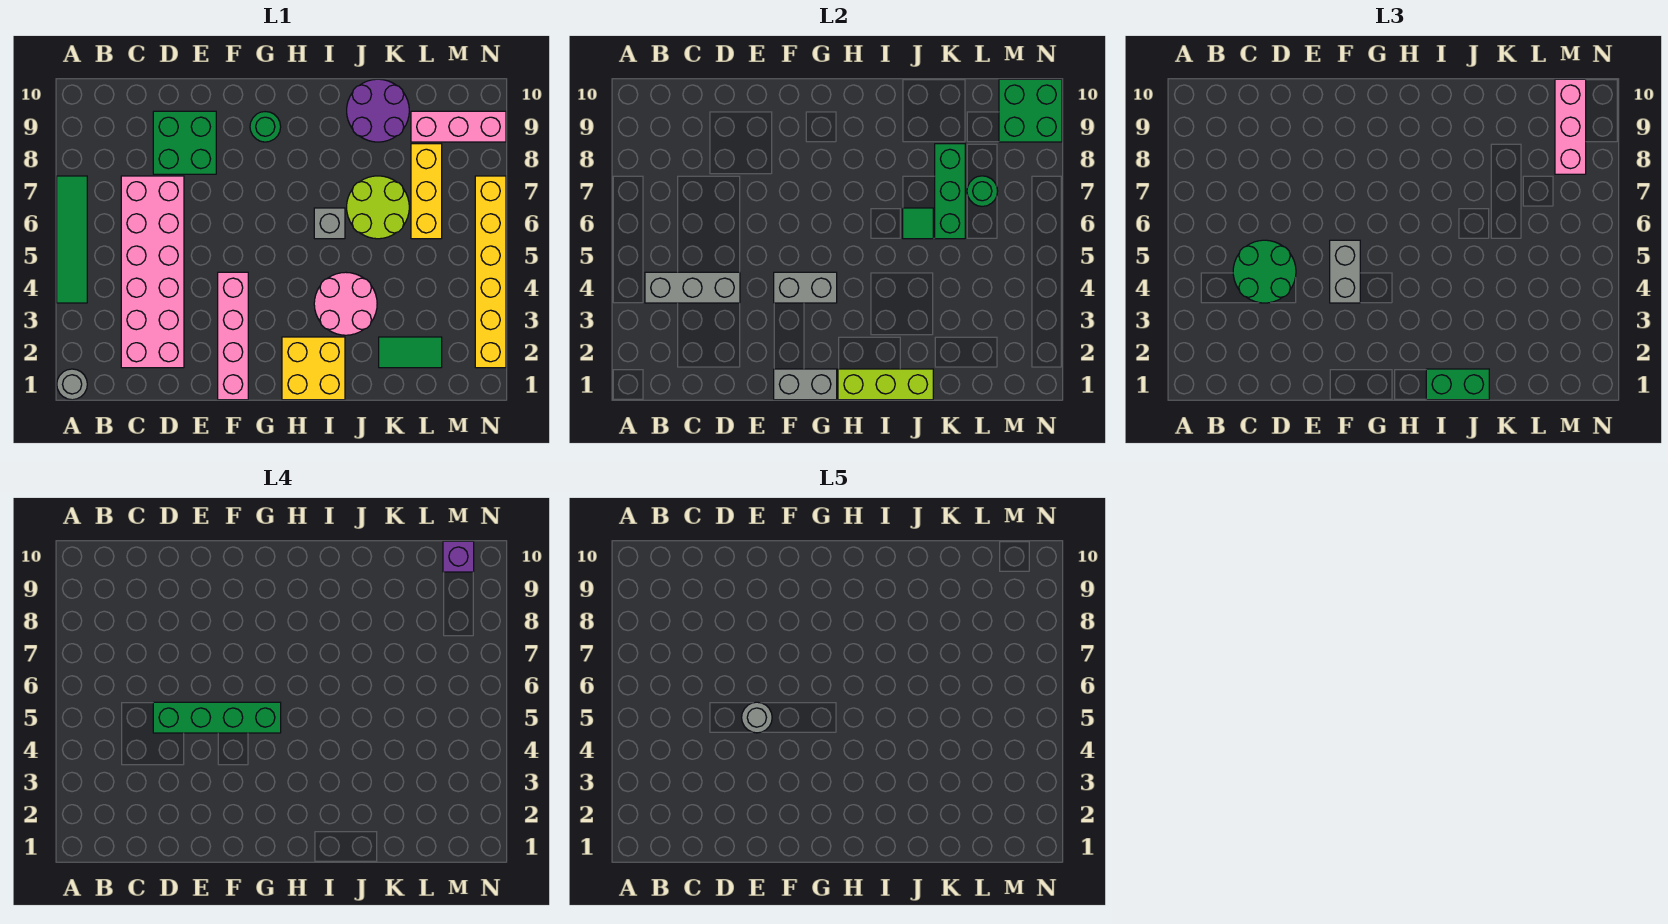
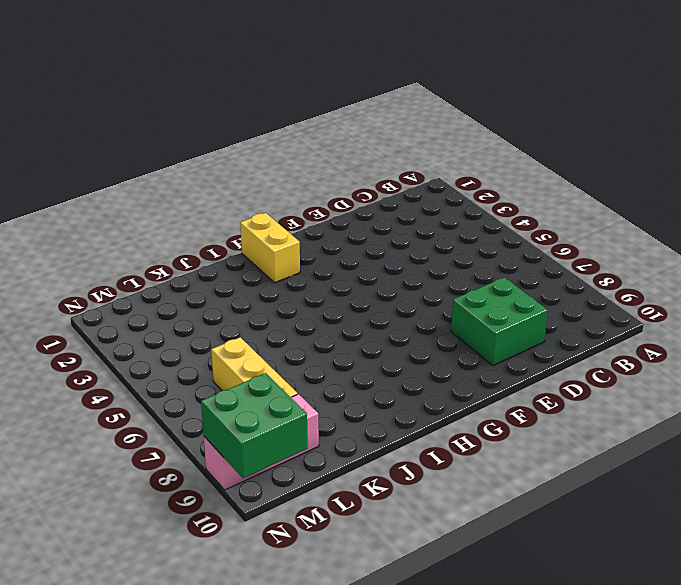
yellow 1x2 brick [240,213,300,283] -> yellow 2x2 brick [282,337,345,400]
none -> grey 1x1 round brick [57,369,87,400]
none -> green 1x4 tile [57,176,87,303]
none -> pink 2x6 brick [121,176,184,368]
none -> pink 1x4 brick [218,272,248,400]

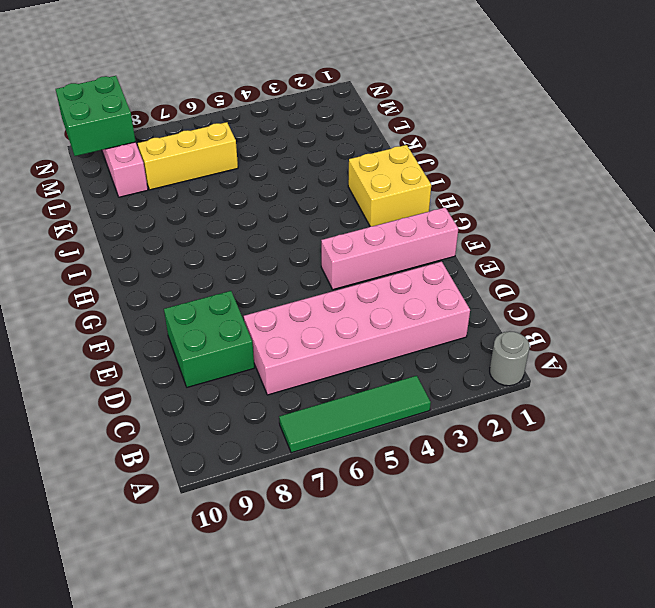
none -> green 1x1 round brick [250,112,281,142]
none -> pink 2x2 round brick [314,272,377,335]
none -> grey 1x1 brick [314,208,345,239]
none -> lime 2x2 round brick [347,176,409,239]

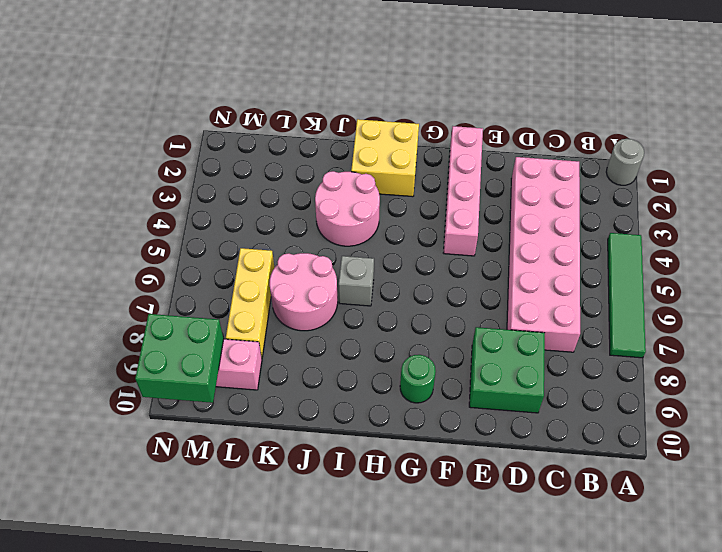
pink 2x2 round brick [270,253,338,331] -> lime 2x2 round brick [347,176,409,239]
none -> purple 2x2 round brick [347,79,409,142]
none -> green 1x2 tile [379,337,442,368]
none -> yellow 1x6 brick [475,176,506,368]
none -> grey 1x3 brick [645,272,740,303]

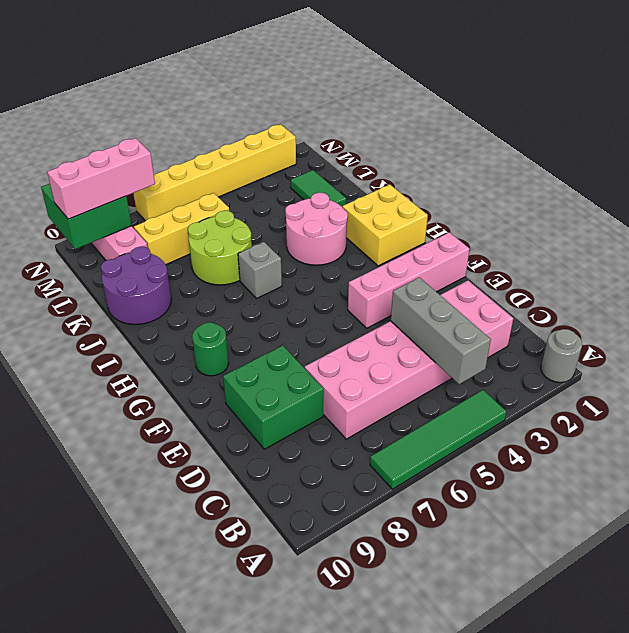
none -> grey 1x2 brick [774,369,837,400]
none -> grey 1x2 brick [774,272,837,303]
none -> lime 1x3 brick [838,369,933,400]
none -> green 1x1 tile [903,208,933,239]

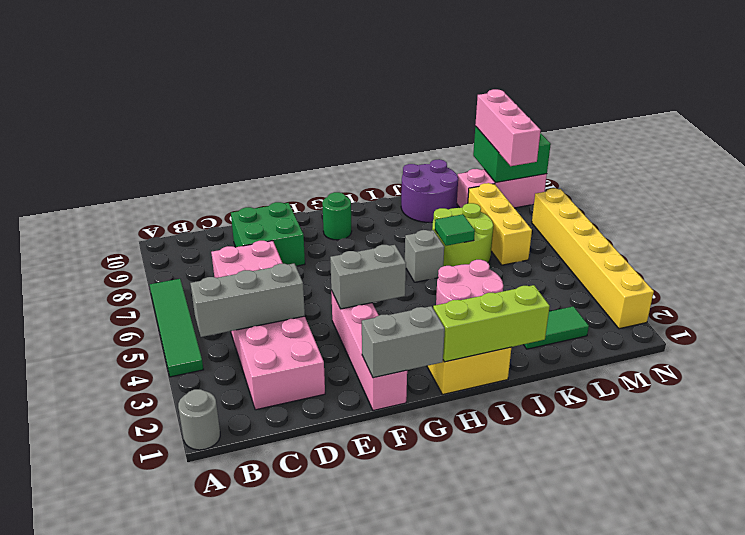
none -> green 1x3 brick [935,144,965,239]
none -> green 1x1 round brick [967,176,998,206]
none -> green 2x2 round brick [1233,240,1296,303]
none -> grey 1x2 brick [1330,240,1360,303]

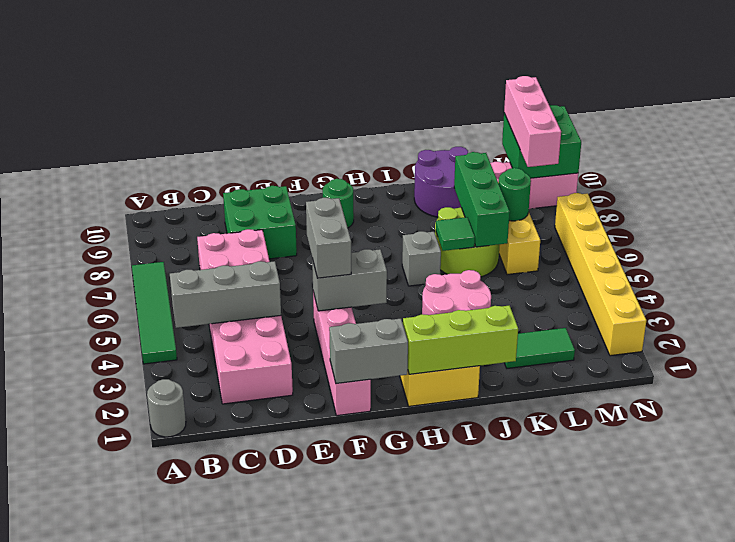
none -> green 2x2 round brick [1233,240,1296,303]
none -> green 1x2 brick [1426,369,1489,400]
none -> green 1x4 brick [153,702,281,733]
none -> purple 1x1 brick [443,541,474,572]

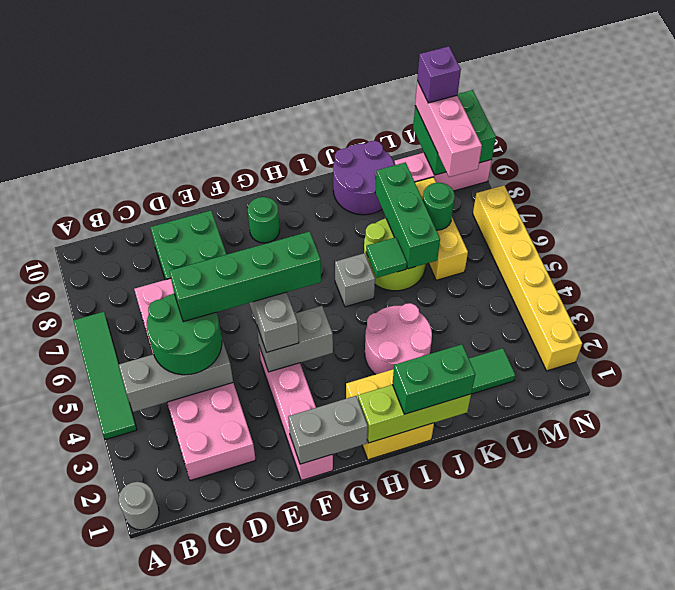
none -> grey 1x1 round brick [742,702,772,733]

